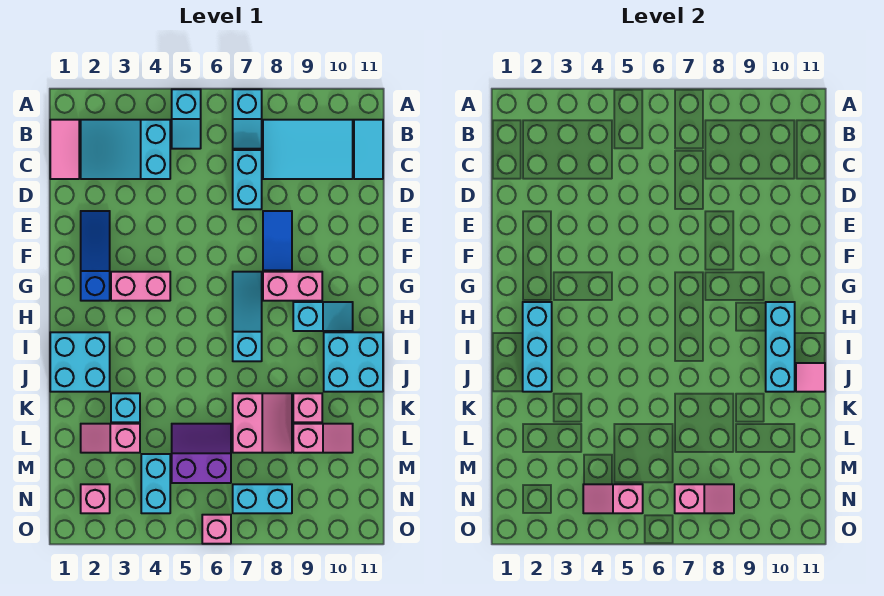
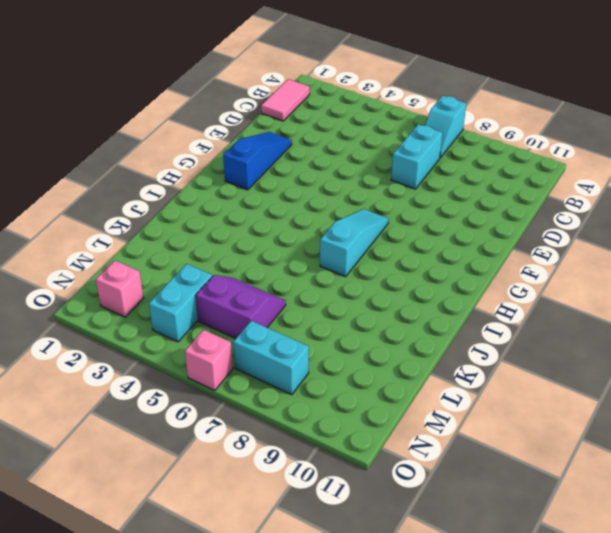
none -> cyan 1x2 slope [172,89,201,149]
none -> cyan 2x3 slope [81,120,170,179]
none -> cyan 2x3 tile [263,120,353,179]
none -> cyan 1x2 tile [354,120,383,179]

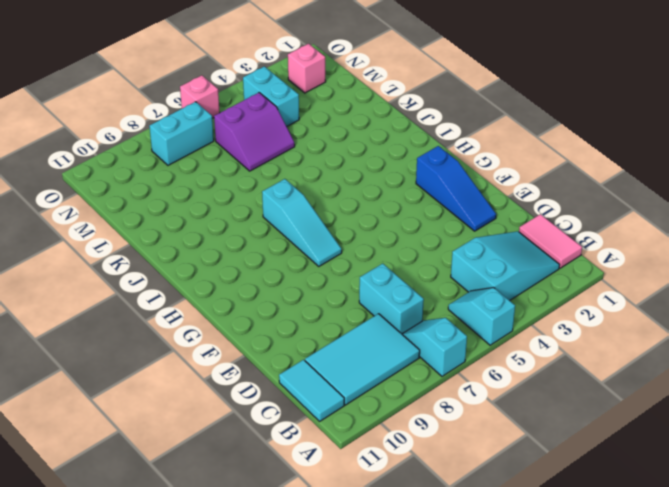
none -> blue 1x2 tile [263,211,292,270]
none -> pink 1x2 brick [111,272,170,301]
none -> pink 1x2 brick [263,272,322,301]
none -> cyan 1x2 slope [293,302,353,331]

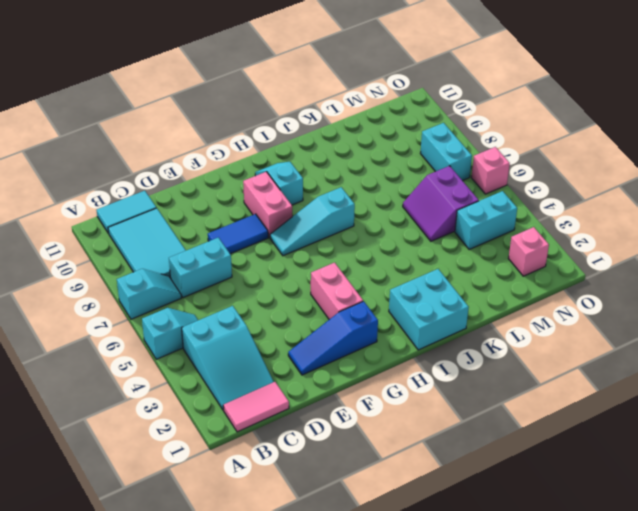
none -> cyan 2x2 brick [324,332,383,392]
none -> cyan 1x1 brick [111,393,140,422]
none -> pink 2x2 slope [233,393,292,453]
none -> pink 1x1 brick [293,393,322,422]

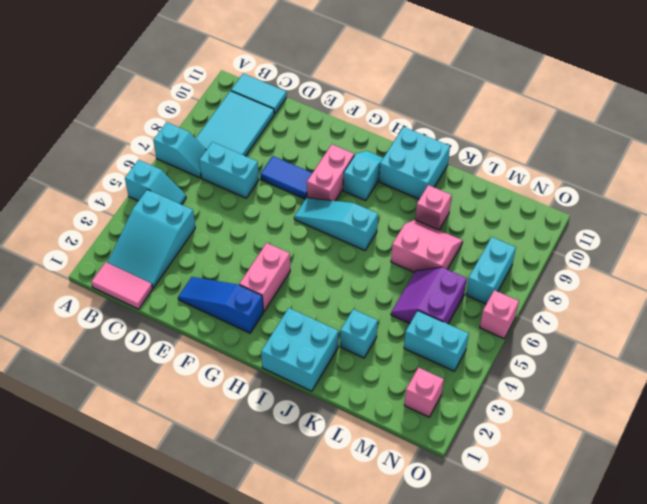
none -> pink 1x2 slope [81,424,140,453]
none -> pink 1x2 slope [293,424,353,453]
none -> cyan 1x3 brick [523,302,552,392]
none -> cyan 1x3 brick [766,302,795,392]

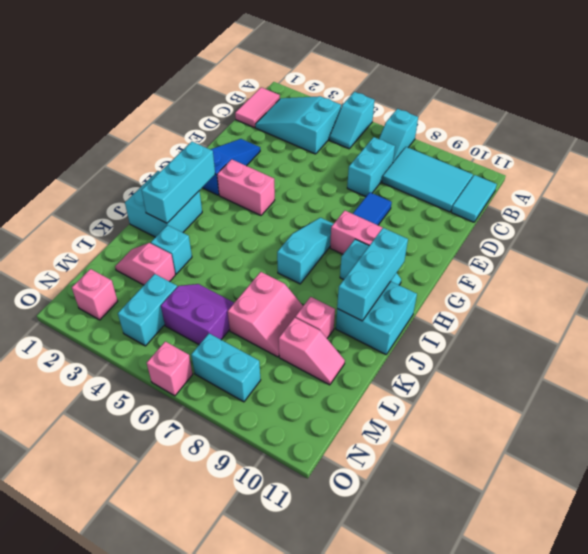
none -> pink 1x1 tile [796,363,825,392]
none -> pink 1x2 slope [583,484,643,513]
none -> pink 1x2 slope [675,484,734,513]

